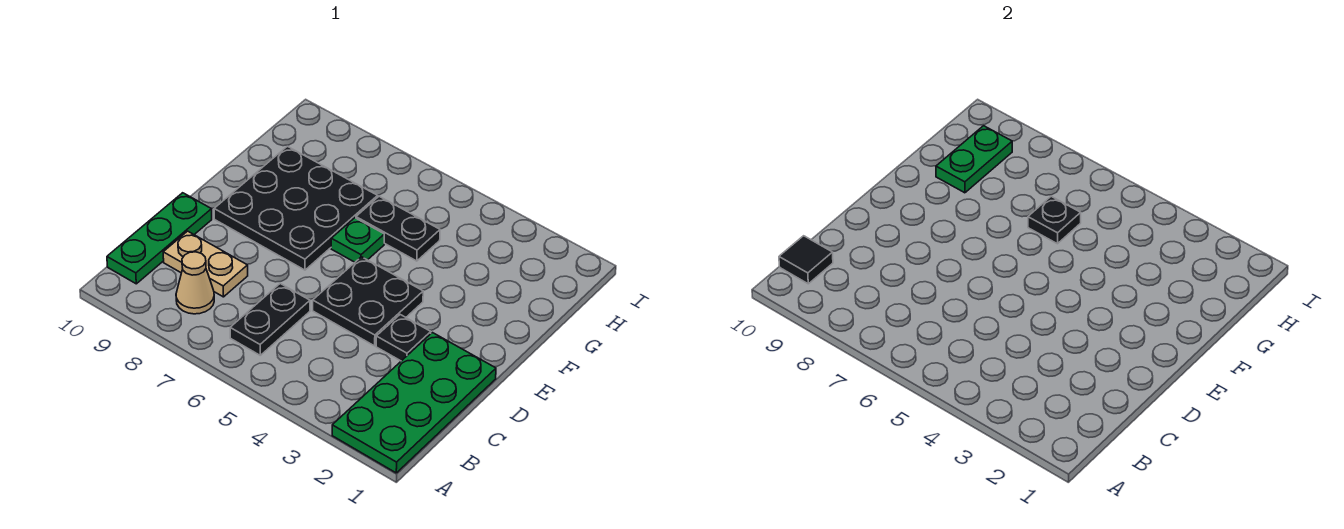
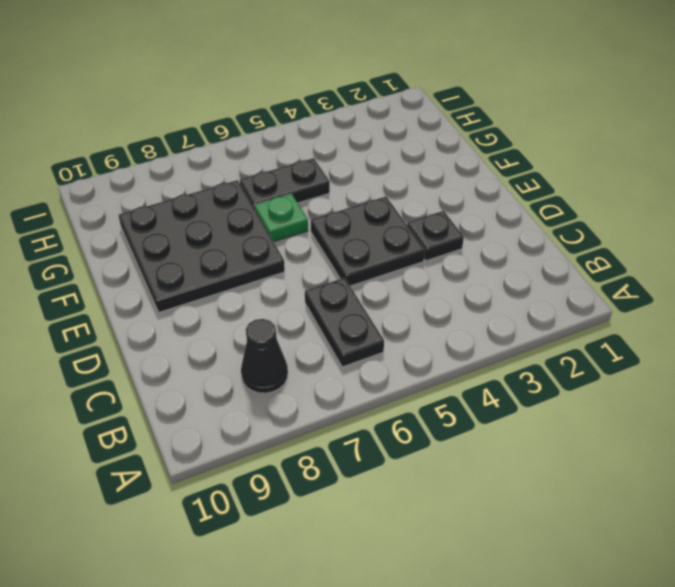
black 1x1 cone [241,319,288,393] -> tan 1x1 cone [176,252,214,314]
none -> green 2x4 plate [332,333,496,473]
none -> green 1x3 plate [107,193,212,284]
none -> tan 1x2 plate [163,231,248,297]

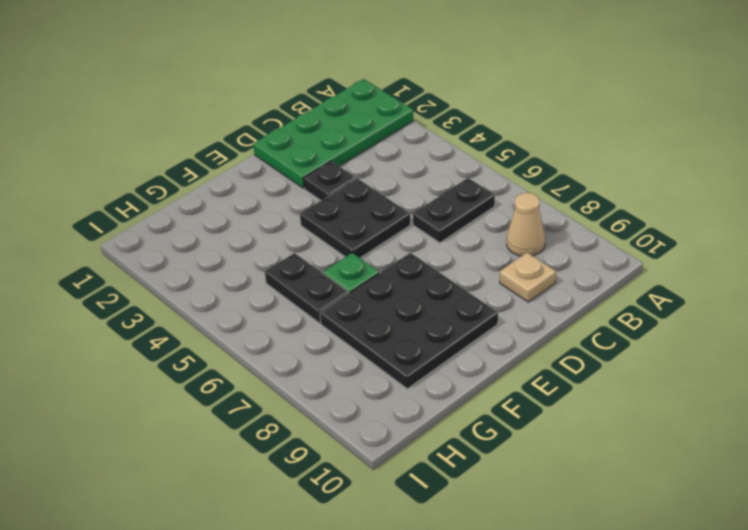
tan 1x1 plate [500,253,556,302] -> tan 1x2 plate [163,231,248,297]
none -> green 1x3 plate [107,193,212,284]
none -> black 1x1 tile [779,236,833,284]
none -> black 1x1 plate [1028,196,1081,244]

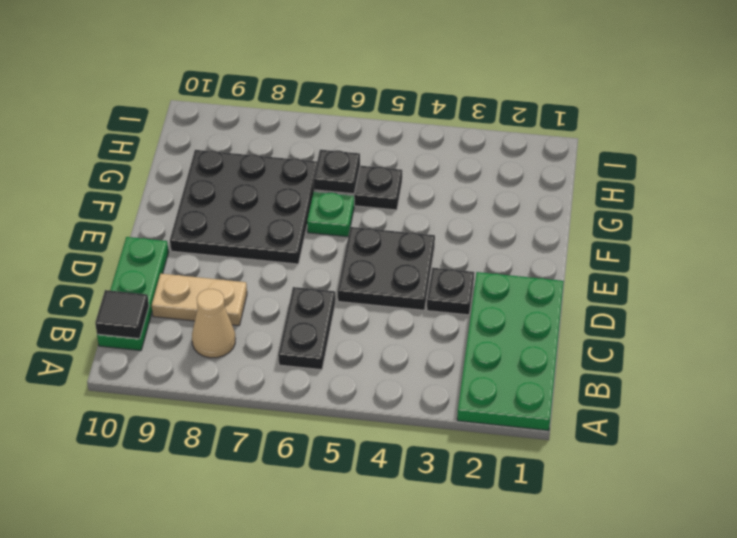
none -> green 1x2 plate [936,126,1012,193]

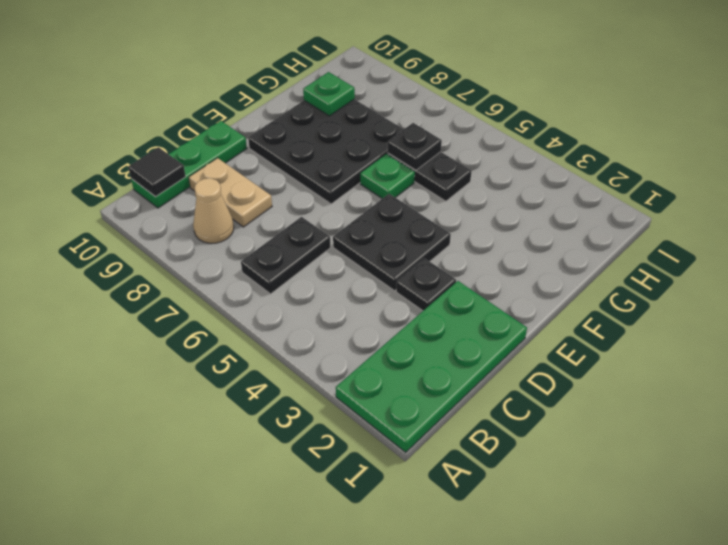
green 1x1 plate [303,72,355,116] -> green 1x2 plate [936,126,1012,193]

